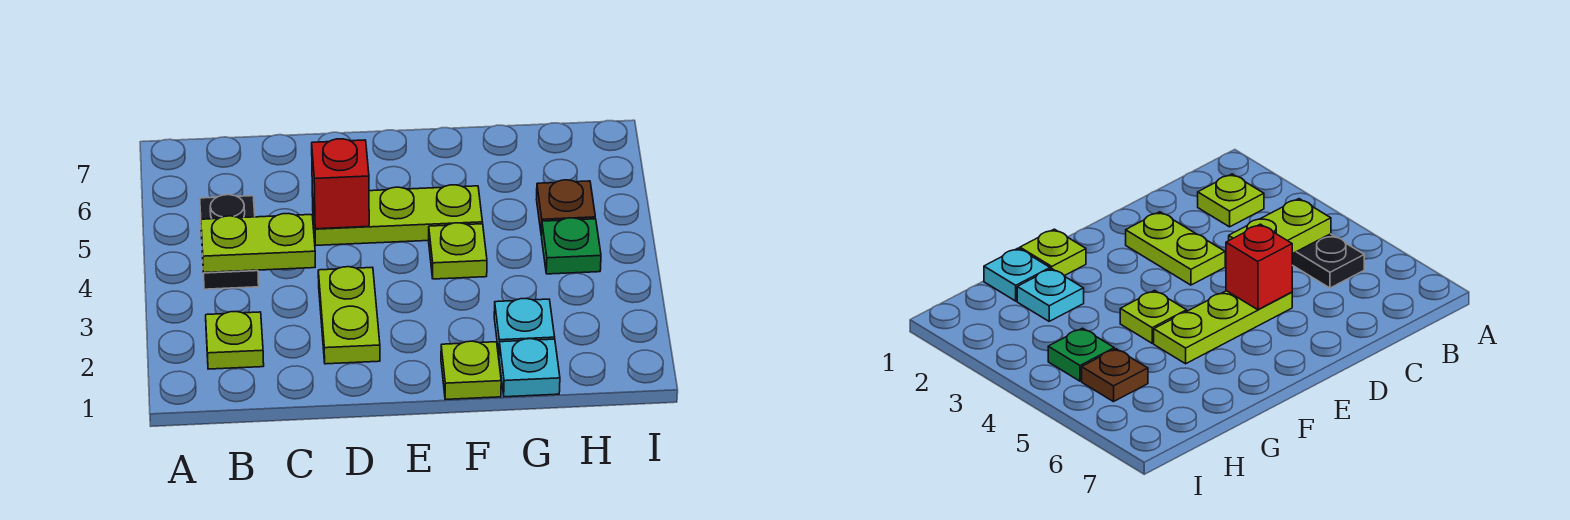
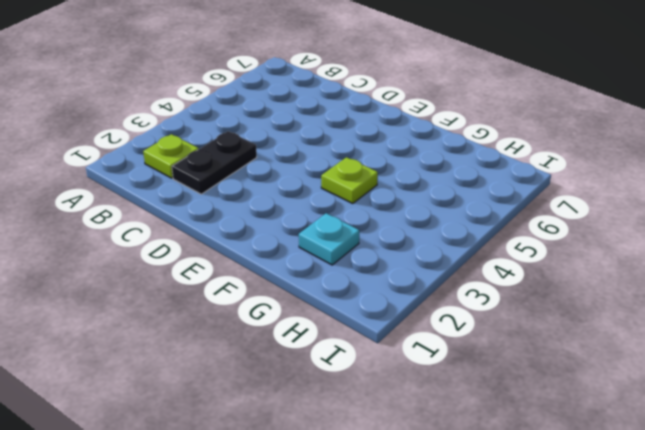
black 1x2 plate [172,131,257,194] -> black 1x2 plate moved to [200,195,259,289]
none -> lime 1x2 plate [318,267,380,364]
none -> lime 1x3 plate [312,185,483,245]
none -> lime 1x1 plate [441,341,501,400]

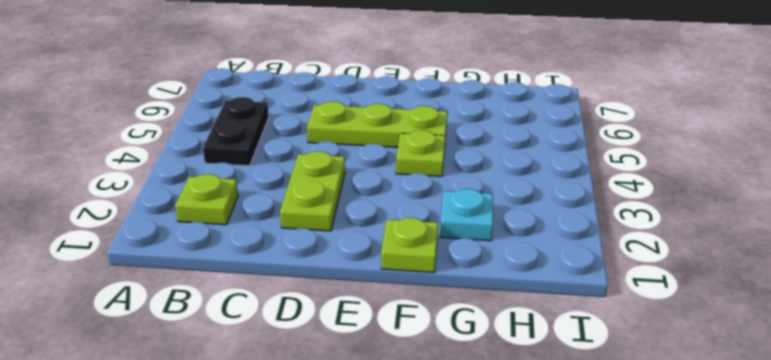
none -> cyan 1x1 plate [499,339,560,397]
none -> green 1x1 plate [542,218,601,274]
none -> brown 1x1 plate [537,180,595,235]

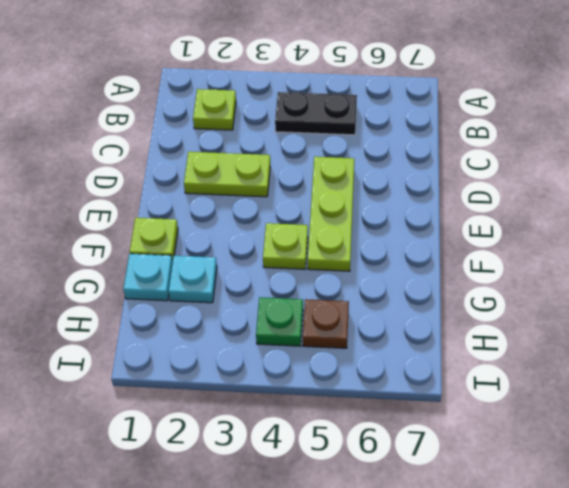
none -> lime 1x2 plate [201,214,315,273]
none -> red 1x1 brick [312,139,369,229]

